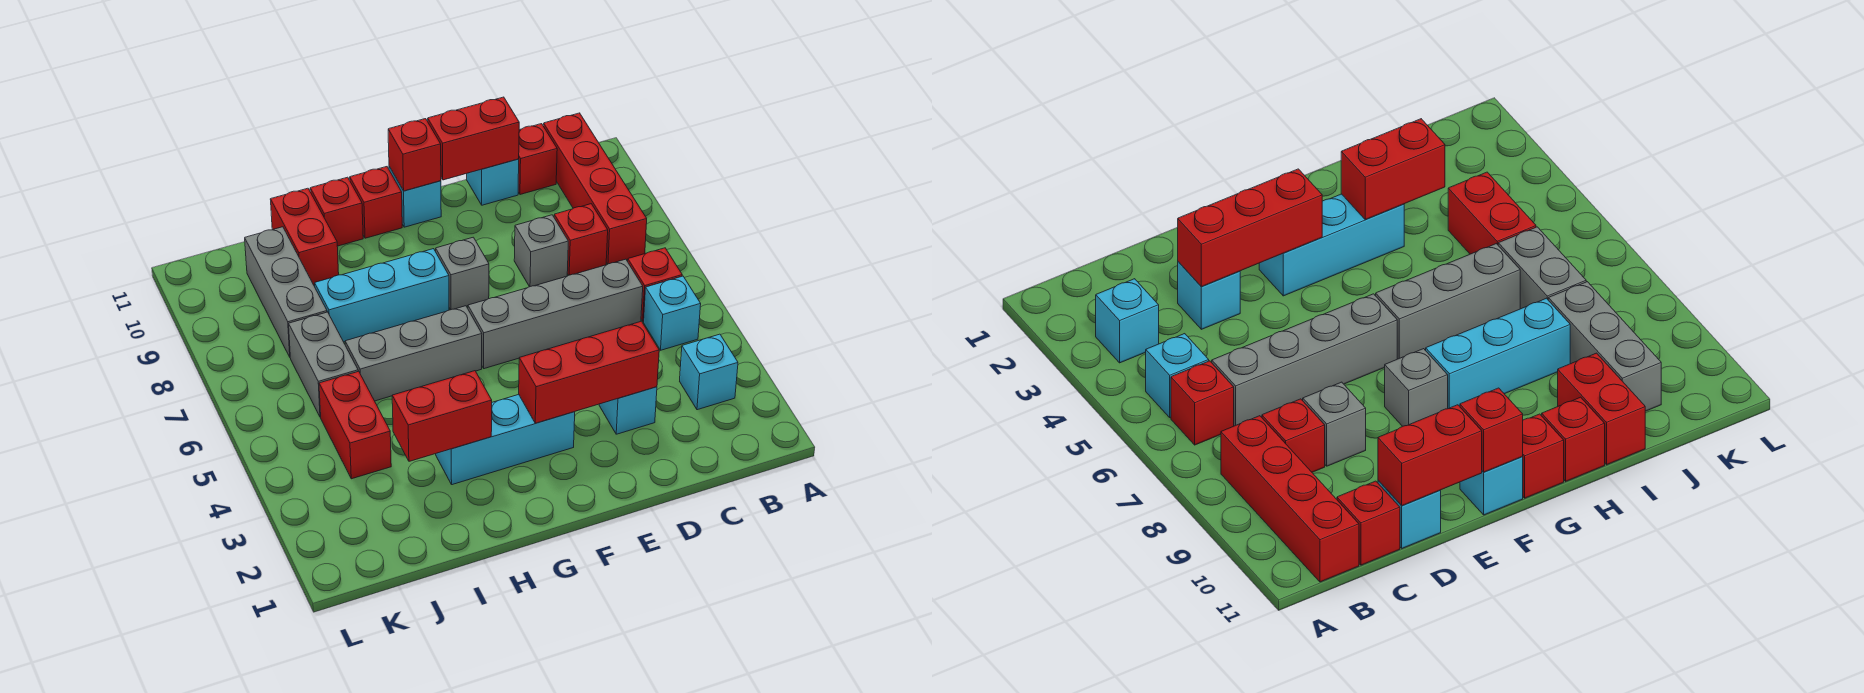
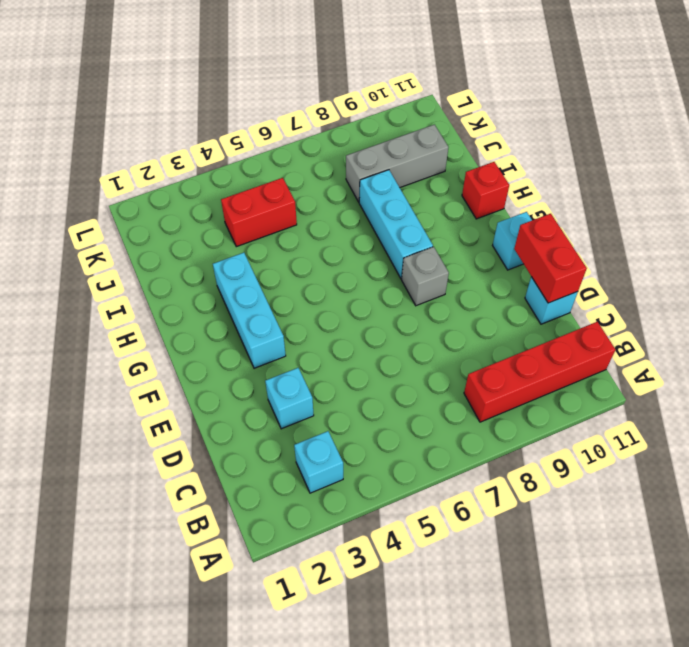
none -> cyan 1x1 brick [644,276,701,350]
none -> red 1x1 brick [628,248,682,321]
none -> grey 1x4 brick [468,259,643,369]

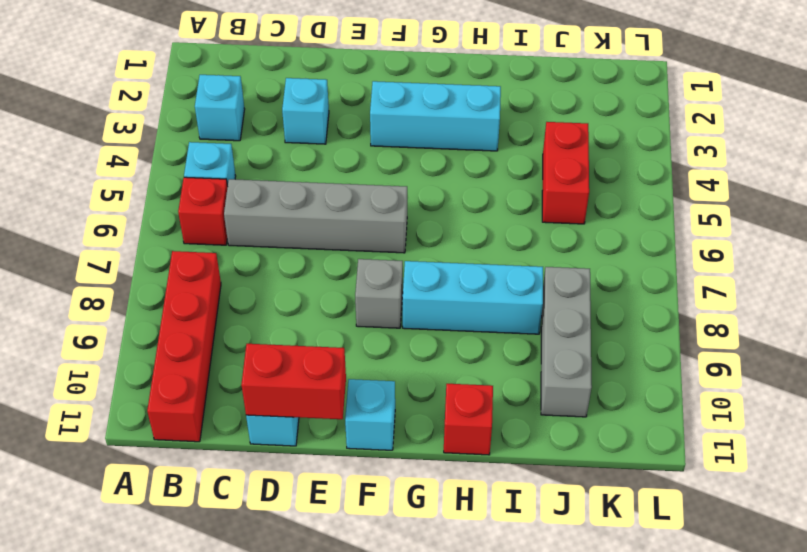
none -> red 1x1 brick [554,204,608,275]
none -> red 1x1 brick [518,124,557,195]
none -> grey 1x1 brick [514,215,568,287]

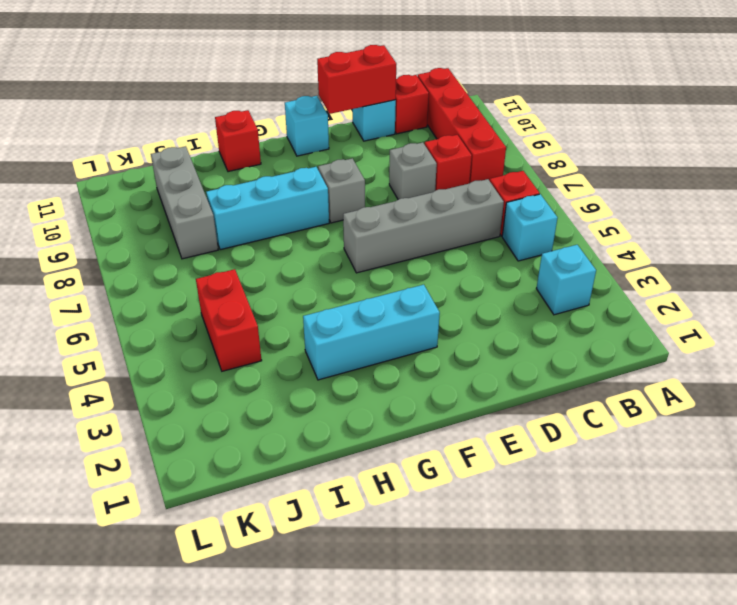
none -> cyan 1x1 brick [599,387,657,434]
none -> grey 1x3 brick [345,306,482,401]
none -> red 1x1 brick [350,167,402,238]

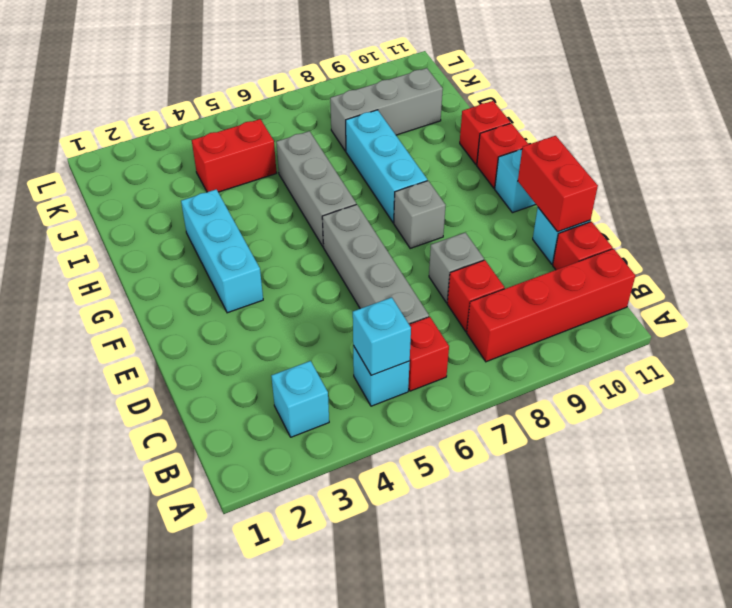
cyan 1x1 brick [353,297,411,375] -> cyan 1x1 brick moved to [599,387,657,434]
none -> red 1x2 brick [270,188,339,285]
none -> grey 1x2 brick [289,312,358,417]
none -> red 1x3 brick [519,321,659,423]

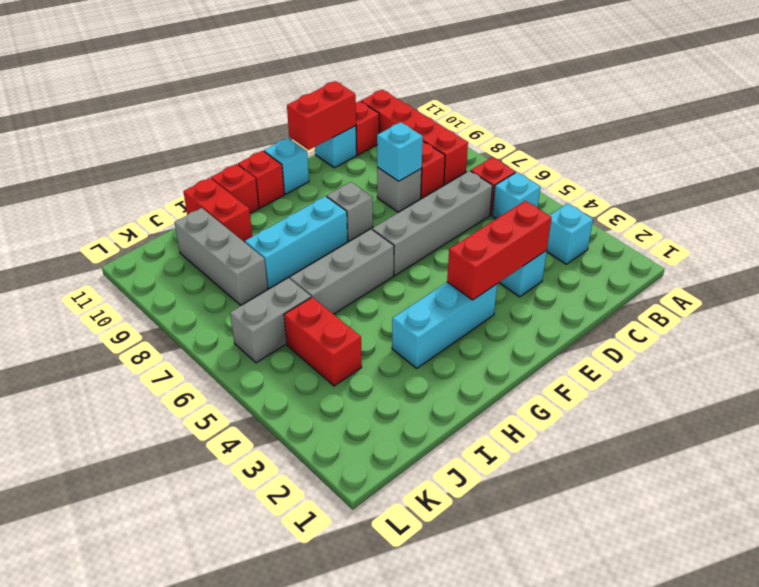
cyan 1x1 brick [377,122,423,181] -> none
grey 1x2 brick [230,278,311,363] -> grey 1x2 brick turned to [289,312,358,417]
none -> red 1x1 brick [388,119,441,191]
none -> red 1x2 brick [392,371,492,461]

